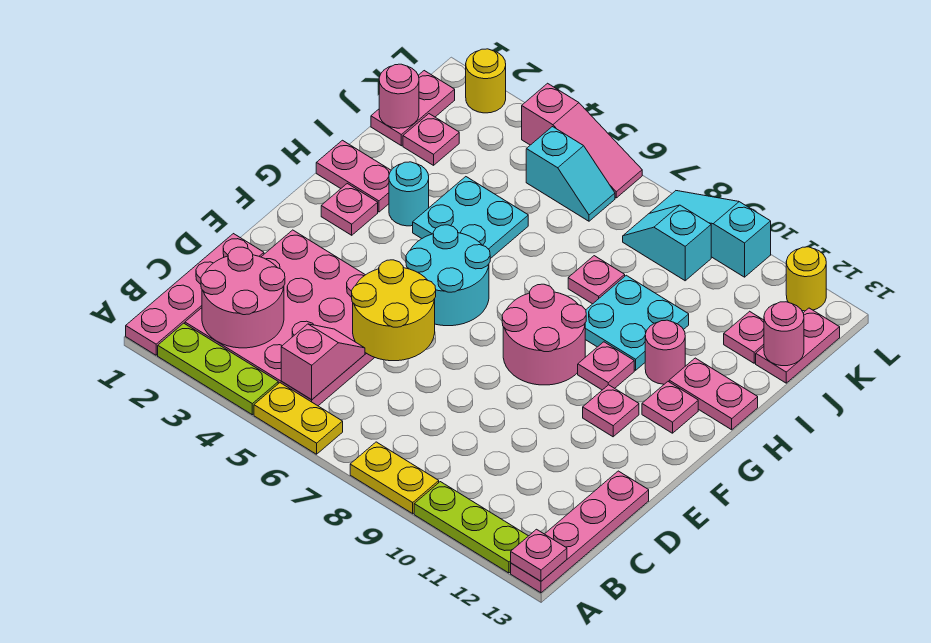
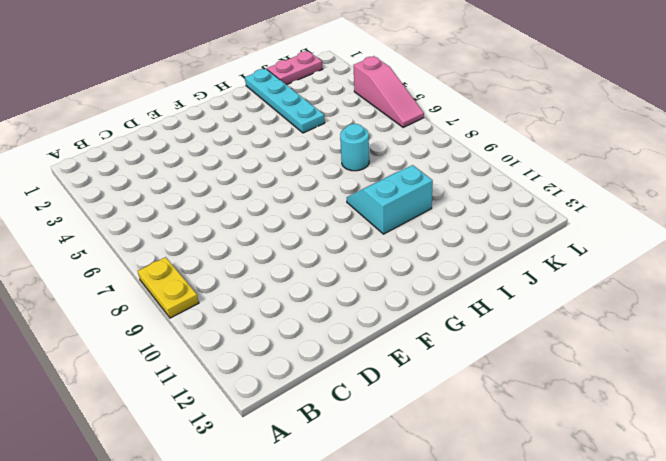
cyan 2x2 slope [347,165,433,234] -> cyan 2x2 plate [585,275,689,370]
cyan 1x4 plate [245,69,325,133] -> cyan 2x2 plate [413,177,528,259]
cyan 1x1 round brick [340,124,369,171] -> cyan 1x1 round brick moved to [389,162,429,226]
none -> pink 1x4 plate [126,234,264,355]
none -> lime 1x3 plate [158,323,278,415]
none -> yellow 1x2 plate [254,383,343,454]
none -> lime 1x3 plate [414,482,528,573]

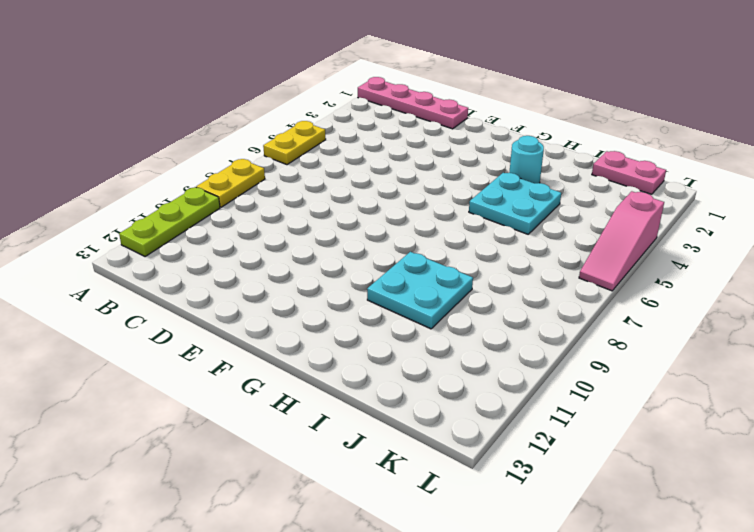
none -> lime 1x3 plate [158,323,278,415]
none -> pink 1x4 plate [511,471,649,593]
none -> pink 4x4 plate [185,230,375,406]
none -> cyan 2x2 round brick [406,225,490,326]

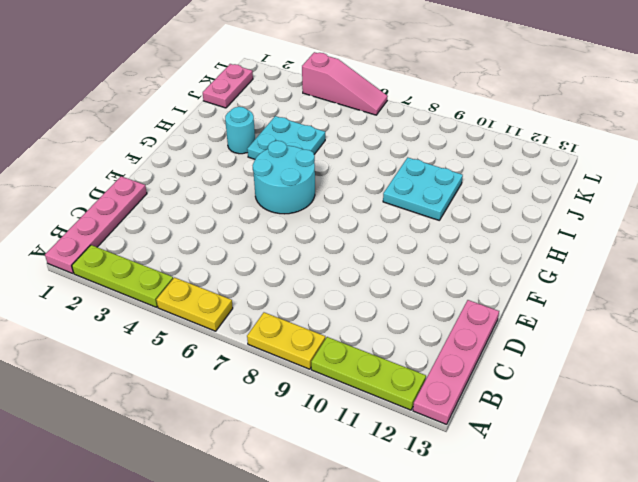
none -> pink 4x4 plate [185,230,375,406]
none -> pink 2x2 round brick [502,284,586,385]
none -> pink 1x1 plate [583,385,639,437]
none -> pink 1x1 plate [321,184,378,235]

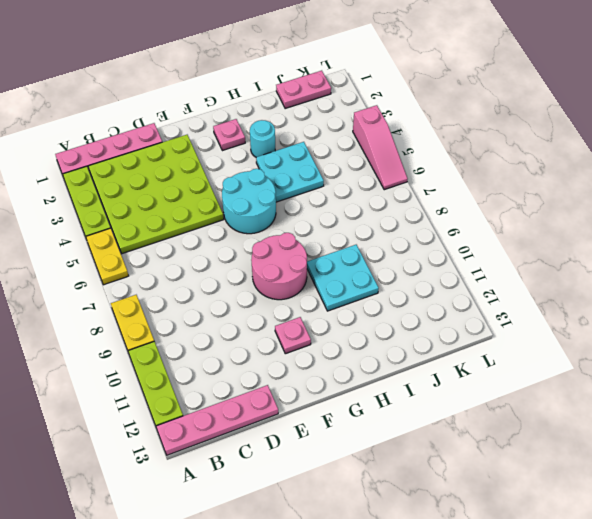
lime 4x4 plate [88,135,224,254] -> pink 4x4 plate [185,230,375,406]
none -> pink 1x1 plate [578,342,634,390]
none -> pink 1x1 plate [642,382,698,433]
none -> pink 1x2 plate [316,140,391,212]
none -> pink 1x1 round brick [645,320,685,384]

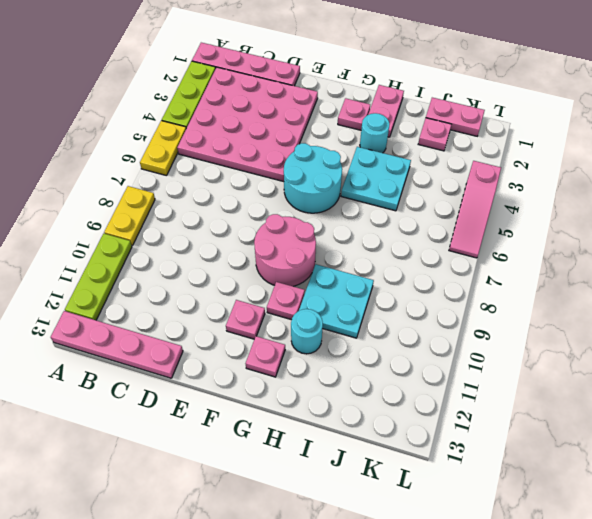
cyan 1x1 round brick [291,309,323,354] -> pink 1x1 round brick [645,320,685,384]
none -> pink 1x2 plate [669,358,758,430]
none -> pink 1x1 plate [568,256,625,304]
none -> pink 1x1 plate [724,311,764,363]
none -> pink 1x2 plate [756,308,840,383]

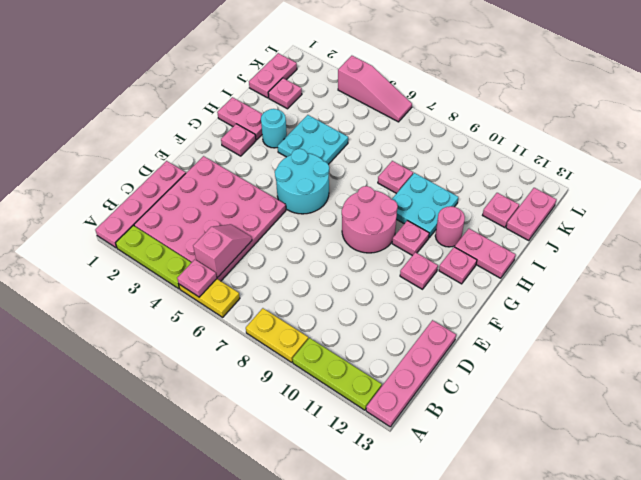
pink 1x1 plate [177,260,217,297] -> pink 1x1 plate moved to [511,529,567,581]
none -> cyan 1x2 slope [526,127,615,221]
none -> cyan 1x2 slope [623,205,711,281]
none -> yellow 1x1 round brick [466,49,506,113]
none -> cyan 1x3 slope [650,191,771,277]

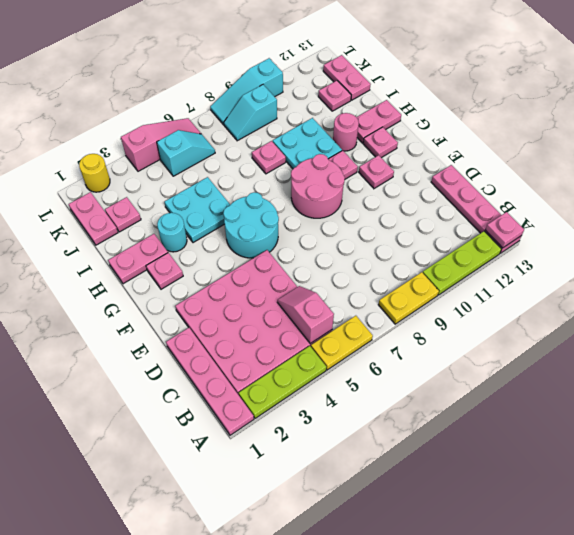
none -> yellow 1x1 round brick [786,247,826,311]
none -> pink 2x2 round brick [201,247,285,348]
none -> yellow 2x2 round brick [352,260,436,361]
none -> pink 1x1 round brick [379,64,419,128]

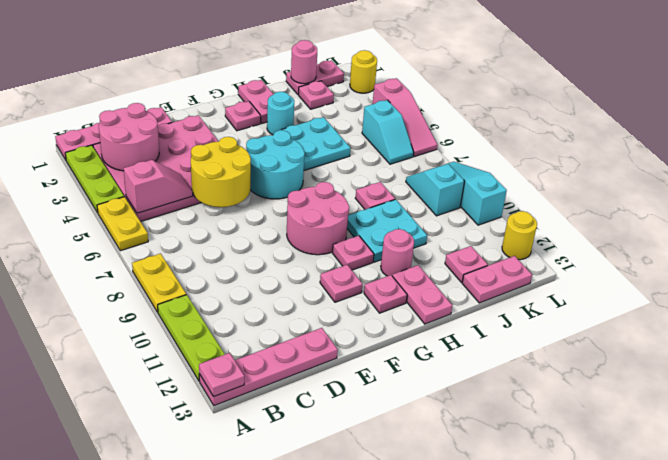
none -> pink 1x1 round brick [764,302,804,366]

